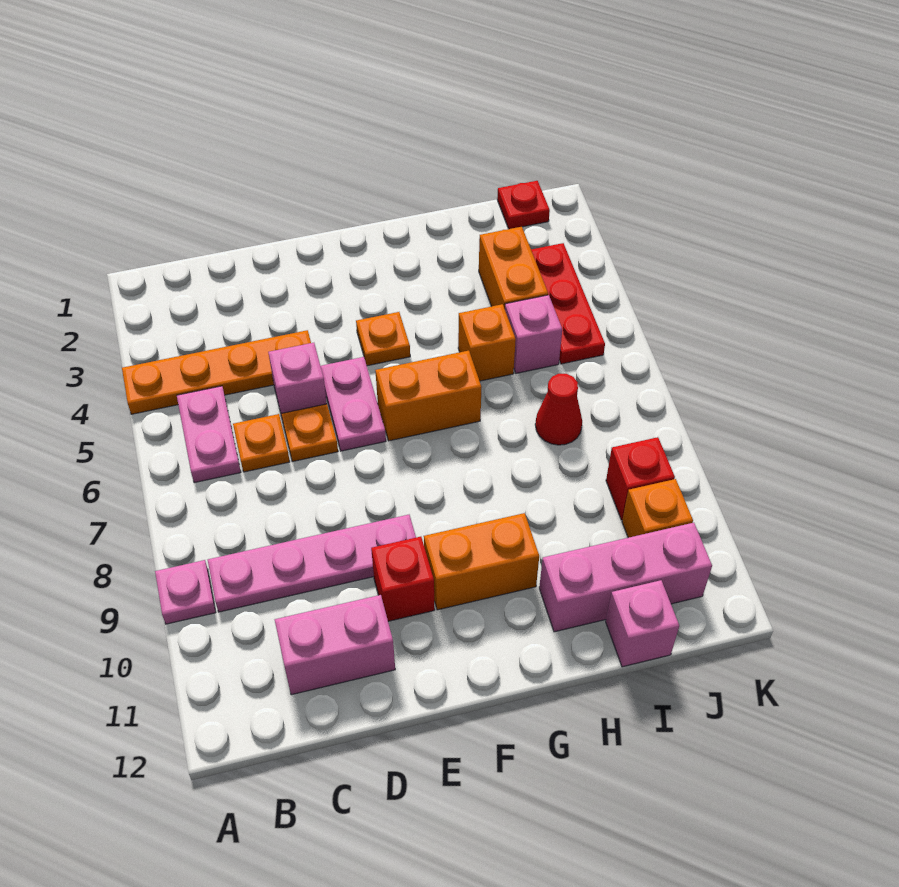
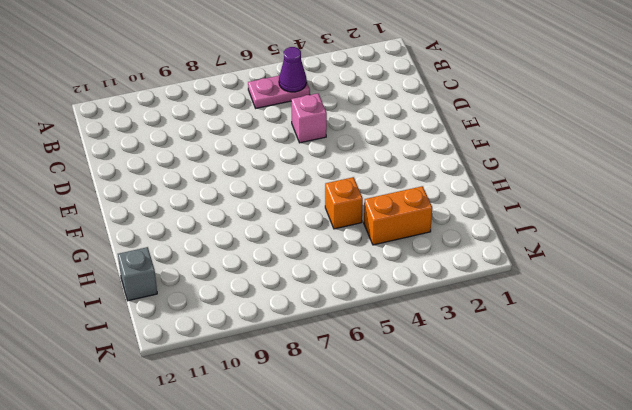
purple 1x1 cone [279,47,307,92] -> none
grey 1x1 brick [118,247,157,301] -> pink 1x1 brick [606,580,679,667]
none -> orange 1x4 plate [122,330,311,414]
none -> pink 1x1 plate [155,560,216,624]
none -> pink 1x4 plate [208,515,416,612]

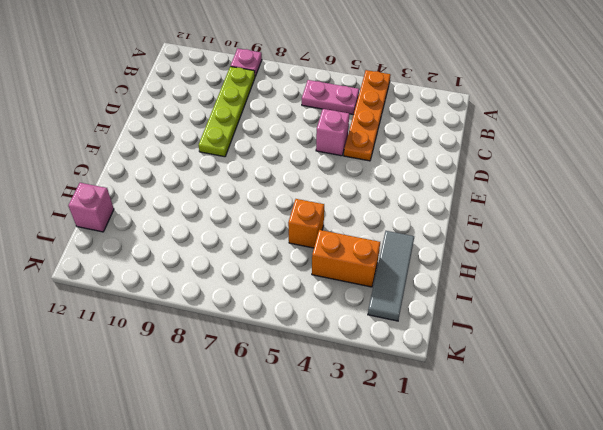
lime 1x4 plate [199,66,255,157] -> pink 1x4 plate [208,515,416,612]
grey 1x3 tile [368,231,414,321] -> none
none -> orange 1x1 plate [233,414,290,472]
none -> pink 1x2 brick [275,595,395,695]
none -> orange 1x1 plate [281,404,338,462]

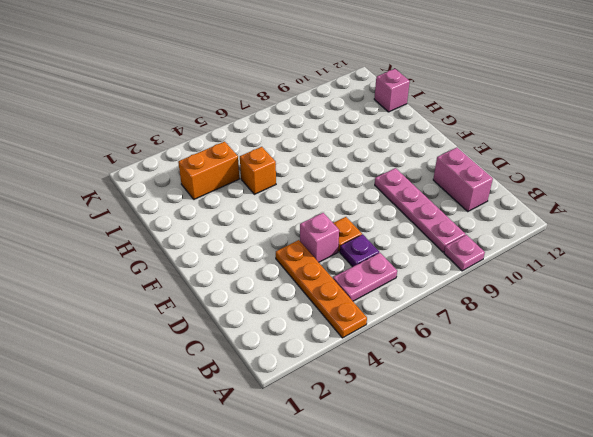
purple 1x1 plate [340,234,379,267] -> orange 1x1 plate [233,414,290,472]
none -> pink 1x2 plate [321,357,386,451]
none -> red 1x1 brick [371,537,435,621]
none -> orange 1x1 plate [356,312,410,366]

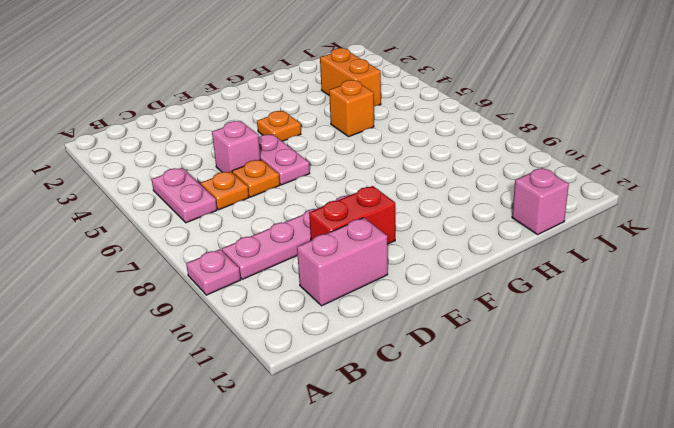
red 1x2 brick [309,186,395,244] -> red 1x1 brick [371,537,435,621]
none -> orange 1x4 plate [122,330,311,414]
none -> orange 1x2 brick [375,351,481,441]
none -> orange 1x2 brick [424,513,539,610]

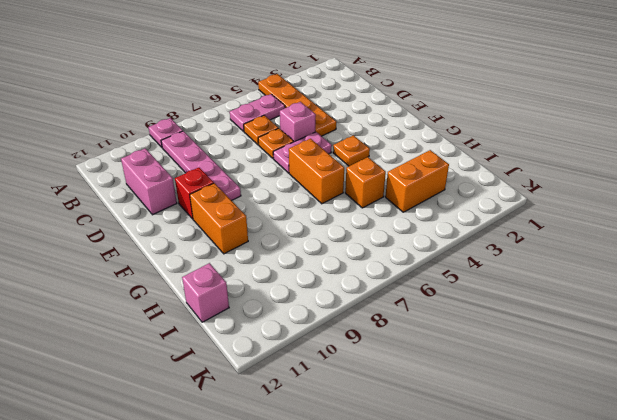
none -> pink 1x3 brick [539,523,712,632]
none -> pink 1x1 brick [505,295,562,373]
none -> red 1x1 cone [535,374,582,445]

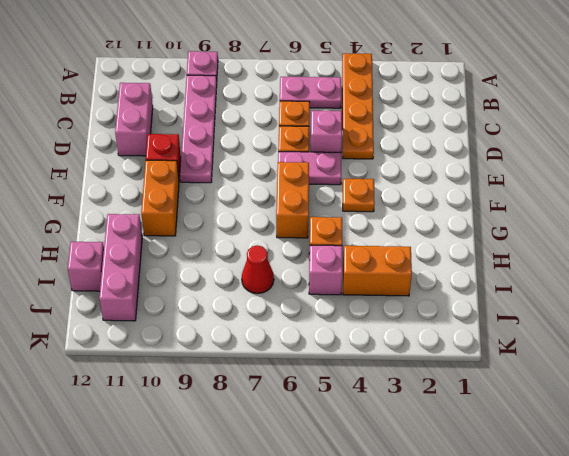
none -> red 1x1 plate [497,181,550,229]
none -> red 1x3 plate [531,243,605,364]
none -> red 1x1 brick [606,437,675,520]

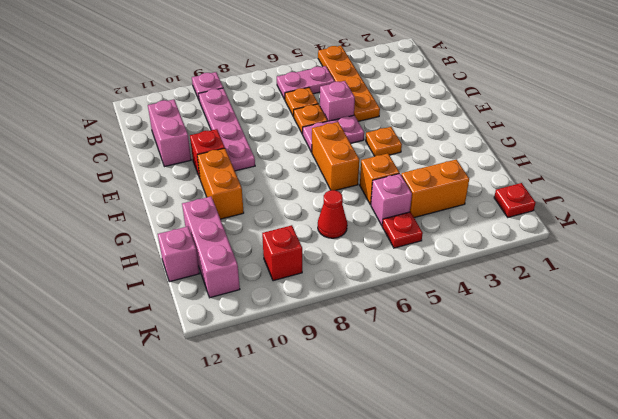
red 1x1 plate [382,212,423,248] -> red 1x3 plate [531,243,605,364]
none -> orange 1x1 brick [622,479,693,538]

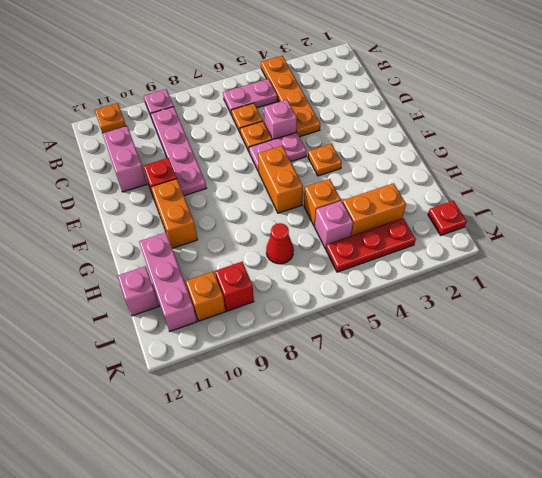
orange 1x1 plate [95,103,126,133] -> none

